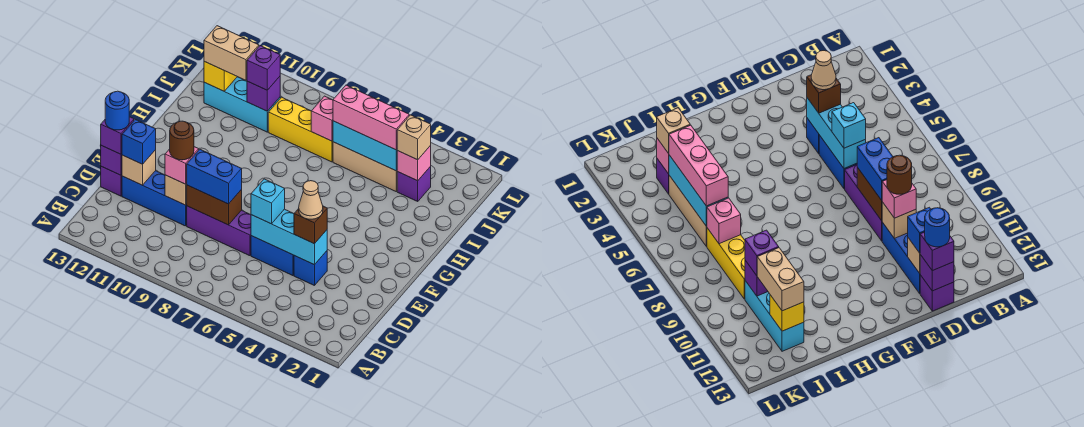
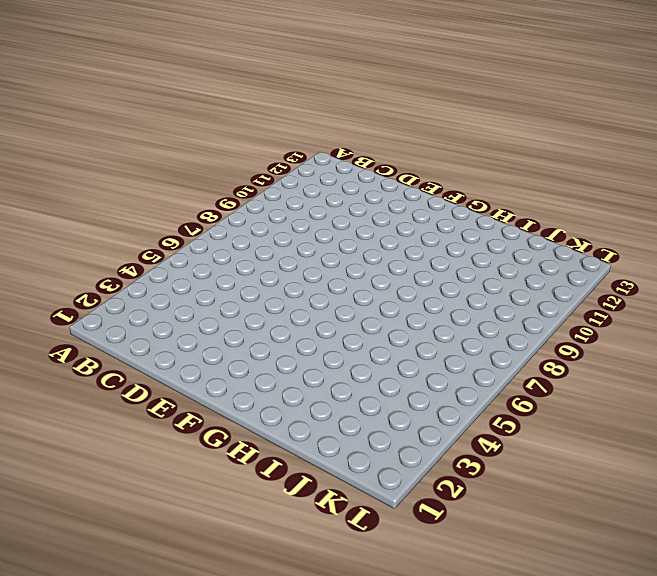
none -> blue 1x1 brick [294,251,327,286]
none -> blue 1x2 brick [251,236,294,276]
none -> purple 1x3 brick [187,206,251,256]
none -> blue 1x3 brick [122,171,187,226]

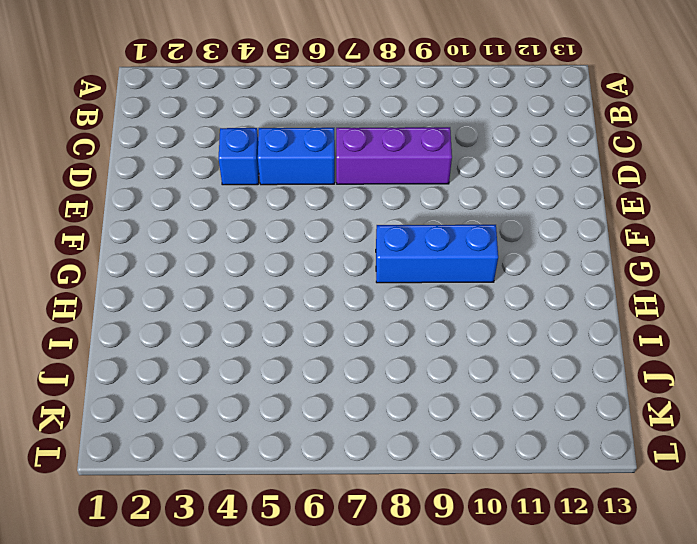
blue 1x3 brick [376,225,498,283] -> blue 1x3 brick moved to [122,171,187,226]
none -> purple 1x1 brick [101,167,122,196]
none -> purple 1x1 brick [397,167,431,201]
none -> tan 1x3 brick [333,142,397,191]
none -> yellow 1x3 brick [268,97,333,162]

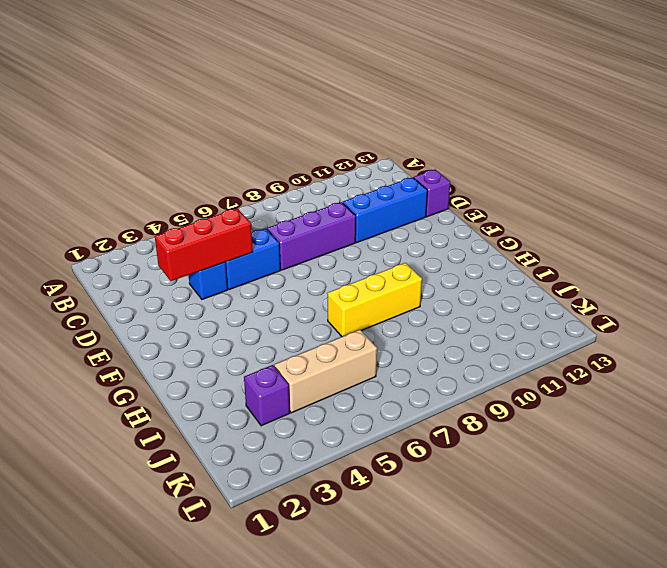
red 1x3 brick [155,208,253,281] -> cyan 1x3 brick [251,209,327,265]
yellow 1x3 brick [327,263,422,337] -> yellow 1x3 brick moved to [268,97,333,162]
none -> cyan 1x3 brick [204,77,280,132]
none -> brown 1x2 brick [187,185,242,225]
none -> tan 1x1 brick [165,175,187,205]
none -> tan 1x1 brick [122,150,156,185]

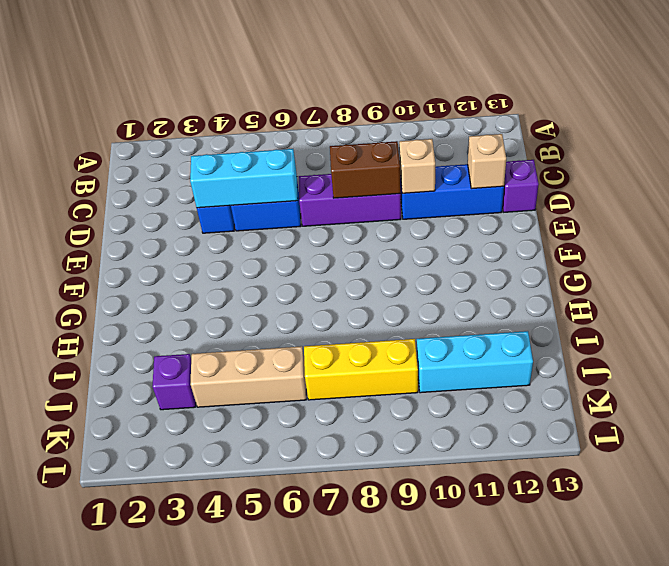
none -> purple 1x1 brick [101,146,122,175]
none -> pink 1x1 brick [397,146,431,181]
none -> cyan 1x3 brick [333,121,397,171]
none -> pink 1x1 brick [311,96,333,141]

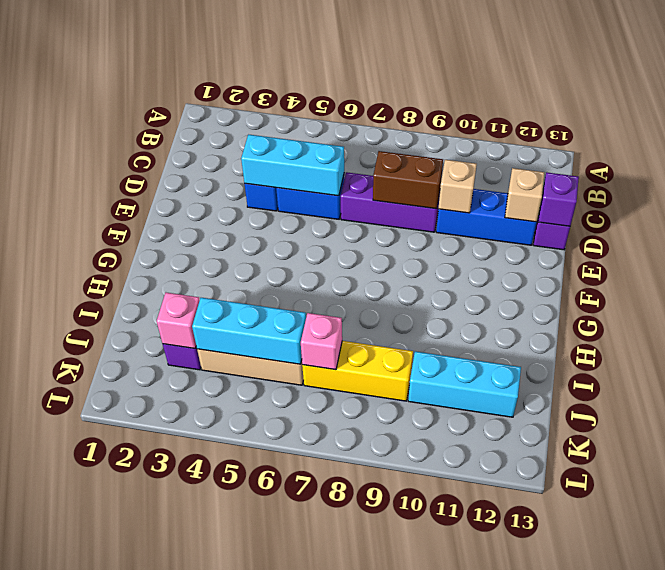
none -> purple 1x1 brick [247,77,280,111]
none -> yellow 1x1 brick [204,62,237,91]
none -> brown 1x1 brick [294,206,327,244]
none -> cyan 1x1 brick [251,179,285,224]

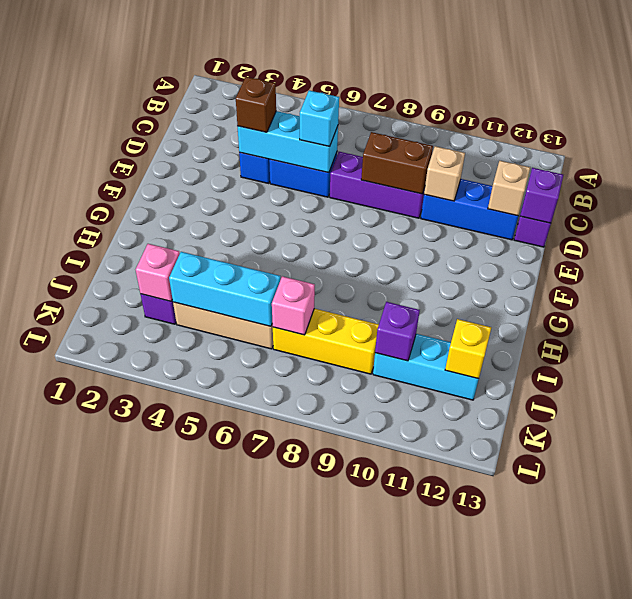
none -> blue 1x2 brick [187,149,242,204]
none -> pink 1x1 brick [165,147,199,184]
none -> blue 1x1 brick [122,120,156,164]
none -> purple 1x1 brick [101,117,134,154]

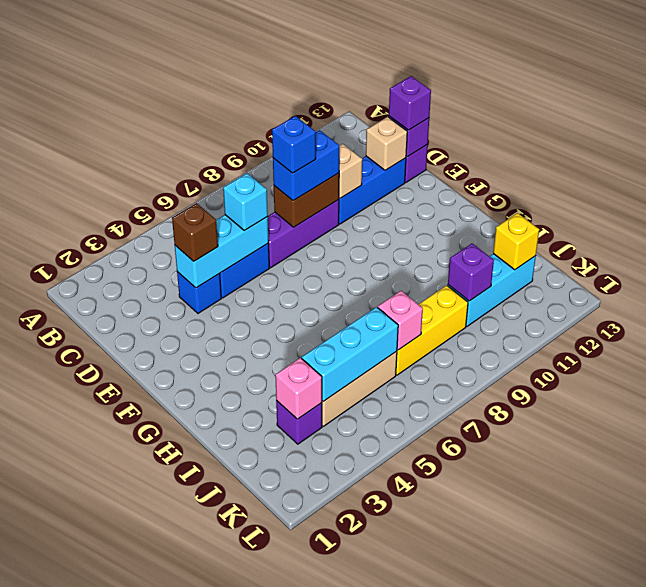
blue 1x1 brick [272,116,316,173] -> blue 1x1 brick moved to [122,120,156,164]
none -> pink 1x1 brick [165,147,199,184]
none -> tan 1x1 brick [397,115,431,160]
none -> pink 1x3 brick [333,85,409,150]
none -> purple 1x1 brick [247,46,280,90]

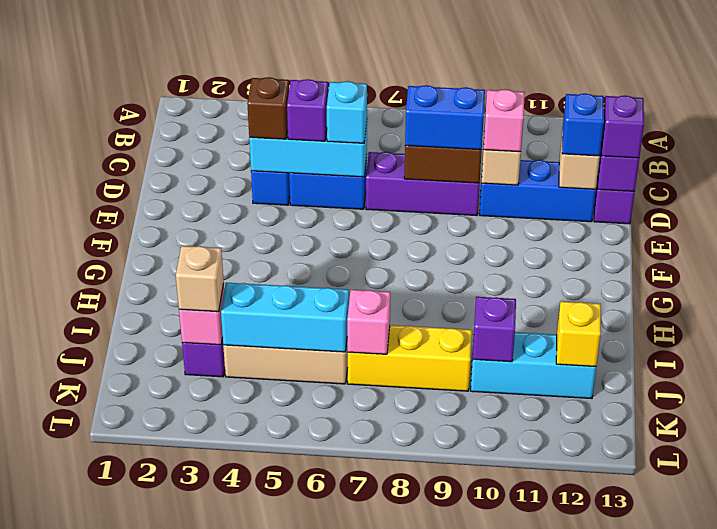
purple 1x1 brick [287,79,328,141] -> purple 1x1 brick moved to [247,46,280,90]
none -> pink 1x3 brick [333,85,409,150]
none -> tan 1x2 brick [204,26,259,80]
none -> tan 1x1 cone [299,181,323,219]
none -> brown 1x1 round brick [170,121,194,160]

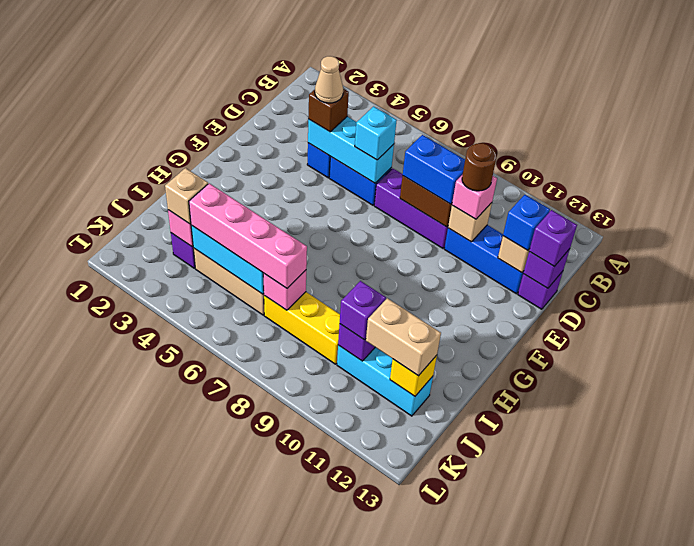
pink 1x4 brick [189,183,307,288] -> pink 1x3 brick [333,85,409,150]
none -> blue 1x1 round brick [105,91,129,130]

